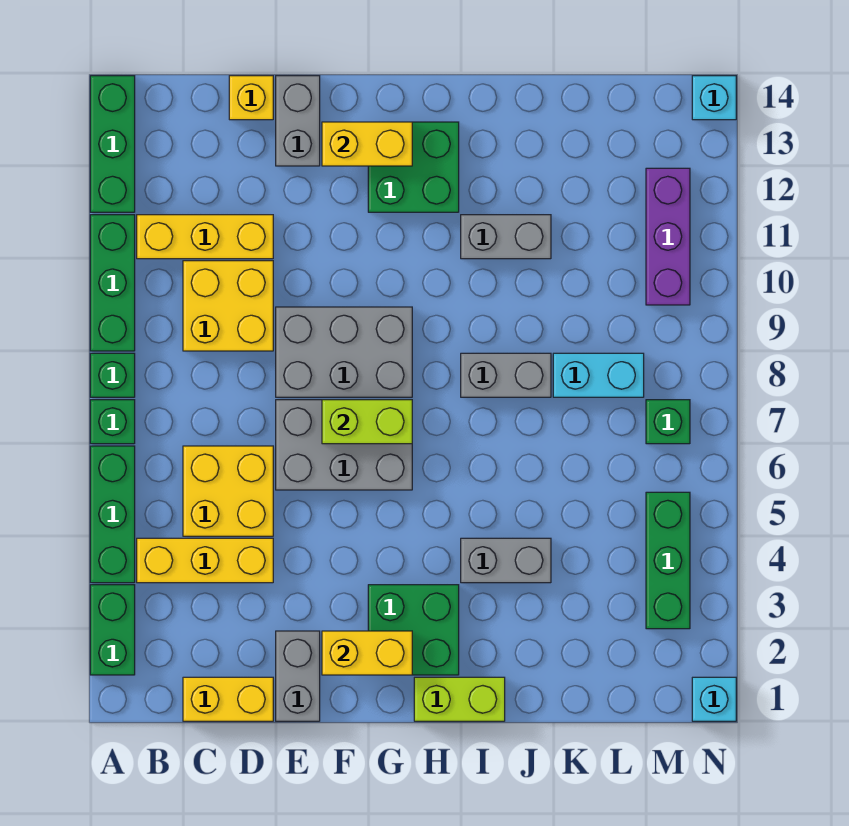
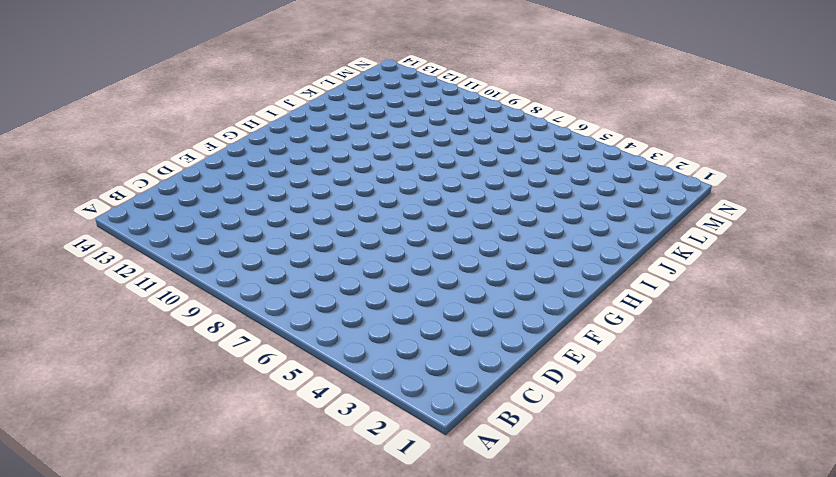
none -> green 1x2 brick [90,585,135,675]
none -> green 1x3 brick [90,446,135,583]
none -> green 1x1 brick [90,400,135,444]
none -> green 1x1 brick [90,353,135,397]

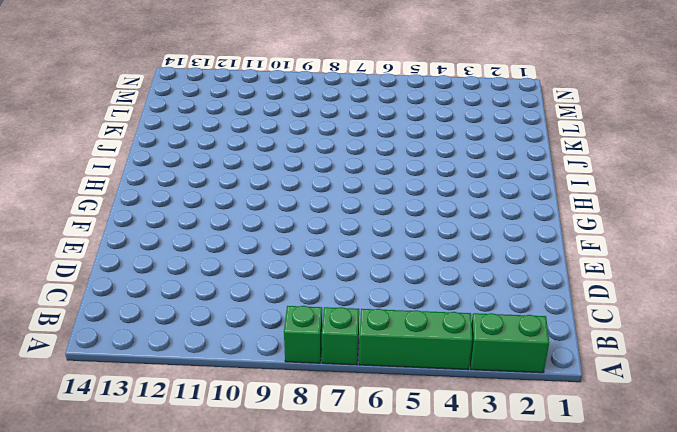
none -> green 1x3 brick [90,215,135,351]
none -> green 1x3 brick [90,76,135,212]
none -> yellow 1x3 brick [137,538,273,583]
none -> yellow 1x3 brick [137,215,273,259]

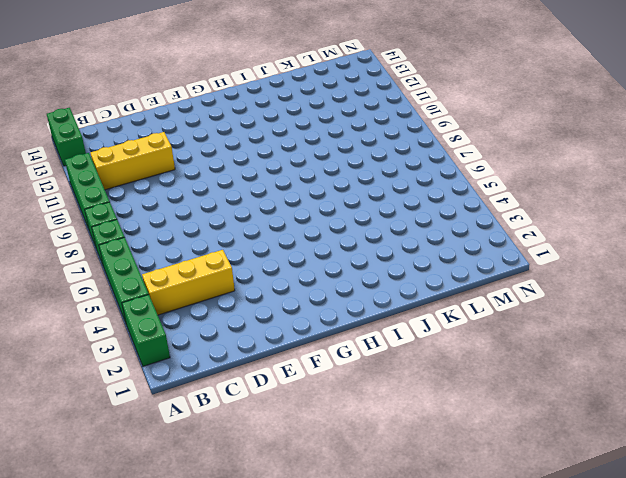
green 1x2 brick [47,108,86,166] -> green 1x3 brick [90,76,135,212]
none -> yellow 1x2 brick [183,677,273,721]
none -> yellow 2x2 brick [183,446,273,536]
none -> yellow 2x2 brick [183,261,273,351]
none -> yellow 1x1 brick [229,76,273,120]

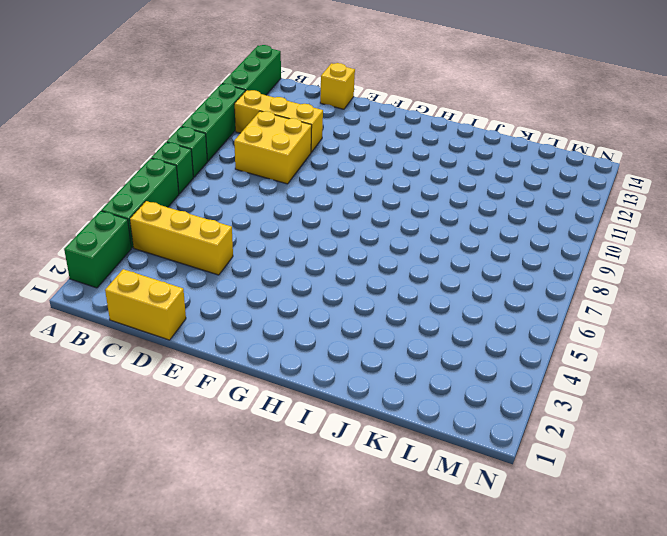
none -> yellow 2x2 brick [183,446,273,536]
none -> grey 1x2 brick [276,631,320,721]
none -> grey 2x3 brick [276,400,412,490]
none -> grey 2x3 brick [276,307,412,397]

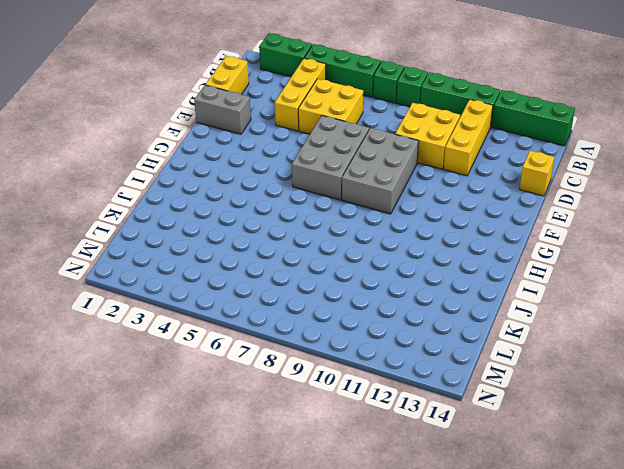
none -> grey 1x2 brick [276,76,320,166]
none -> green 2x2 brick [368,585,459,675]
none -> green 2x2 brick [368,122,459,212]
none -> lime 1x2 brick [414,677,505,721]

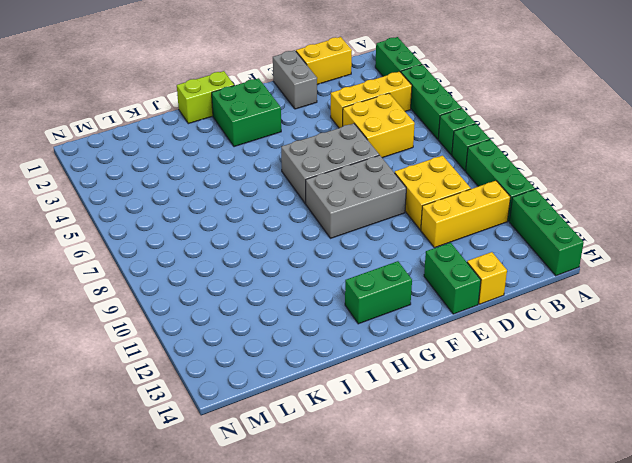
green 1x2 brick [424,242,481,314] -> grey 1x2 brick [276,76,320,166]
green 1x2 brick [345,261,412,324] -> green 2x2 brick [368,122,459,212]
none -> grey 1x2 brick [461,538,551,583]
none -> grey 1x2 brick [461,353,551,397]
none -> grey 1x2 brick [461,215,551,259]
none -> cyan 1x2 brick [553,353,644,397]

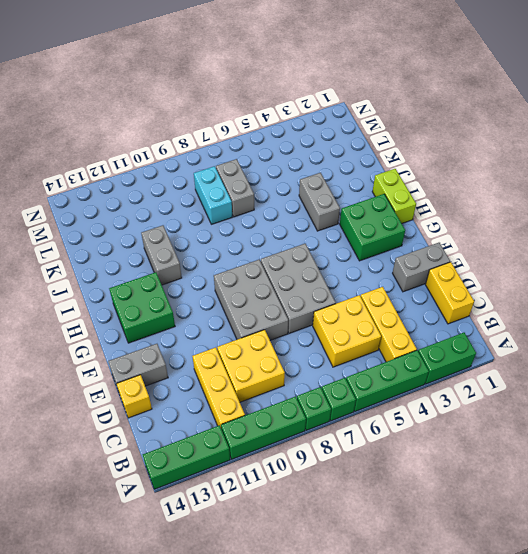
grey 1x2 brick [216,159,254,217] -> grey 1x2 brick moved to [461,353,551,397]
none -> green 1x3 brick [646,492,690,629]
none -> green 1x1 brick [646,400,690,444]
none -> purple 1x3 brick [646,168,690,305]
none -> cyan 1x1 brick [692,677,736,721]

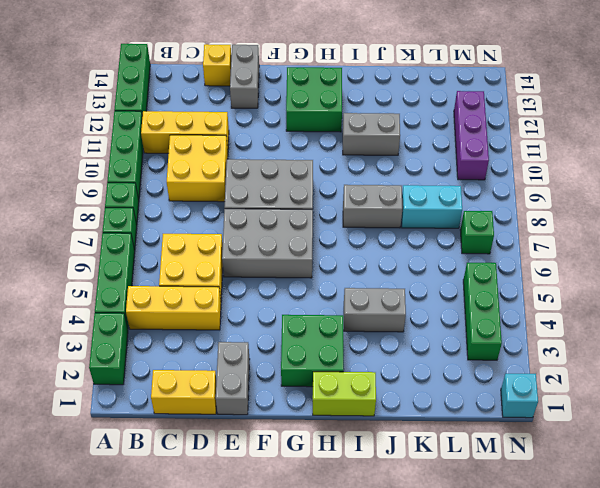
none -> cyan 1x1 brick [692,76,736,120]
none -> yellow 1x2 brick [322,631,412,675]
none -> lime 1x2 brick [322,400,412,444]
none -> yellow 1x2 brick [322,122,412,166]

